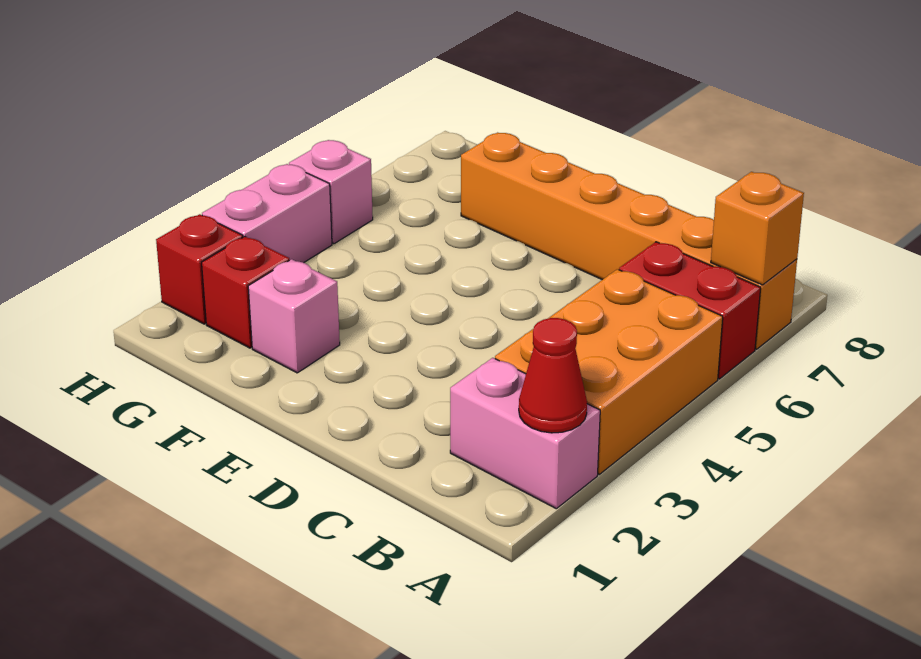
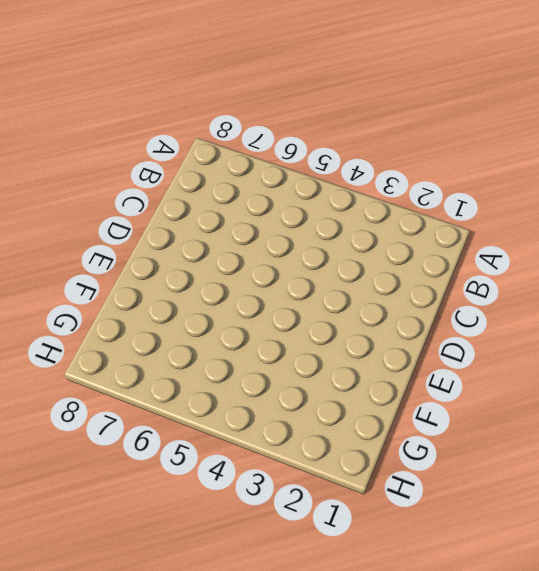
none -> pink 1x2 brick [450,358,600,509]
none -> orange 2x3 brick [495,269,723,474]

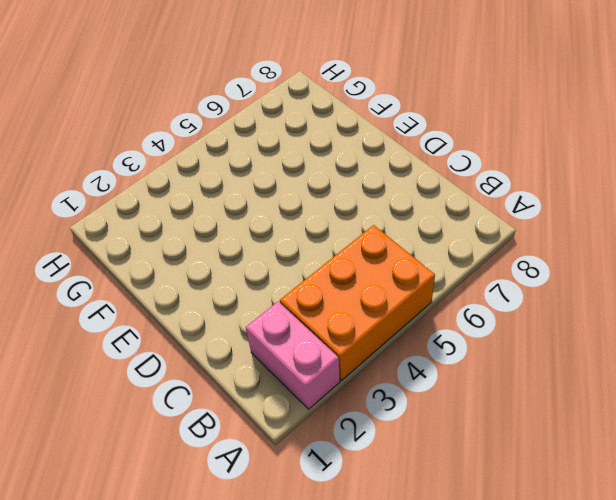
none -> red 1x2 brick [619,242,761,379]
none -> orange 1x6 brick [461,133,797,349]

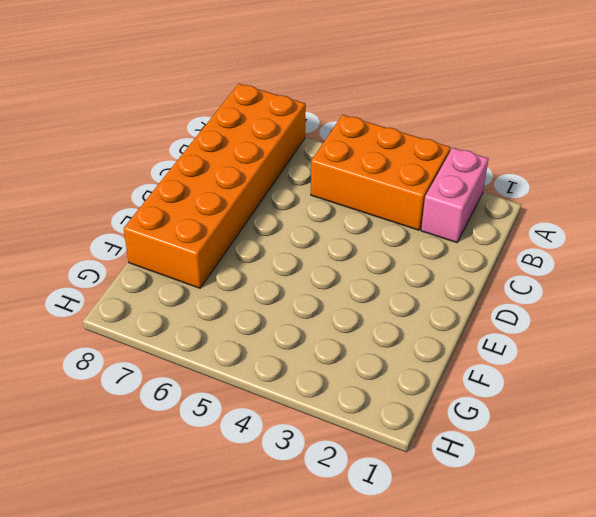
orange 2x6 brick [124,84,306,288] -> orange 1x6 brick [461,133,797,349]
none -> red 1x2 brick [619,242,761,379]
none -> pink 1x1 brick [248,259,340,373]

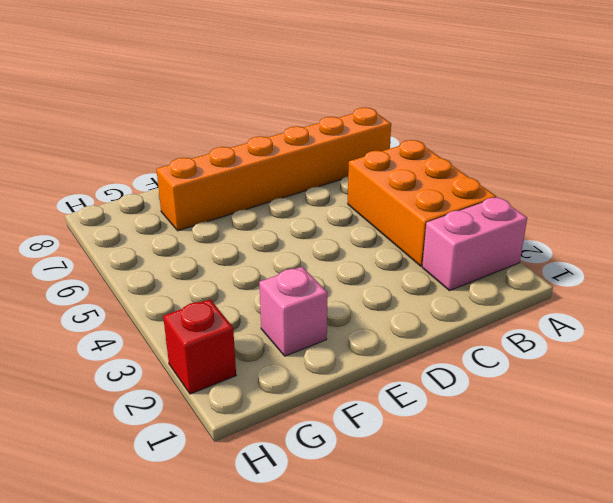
none -> red 1x2 brick [619,242,761,379]
none -> red 1x1 brick [202,237,289,348]

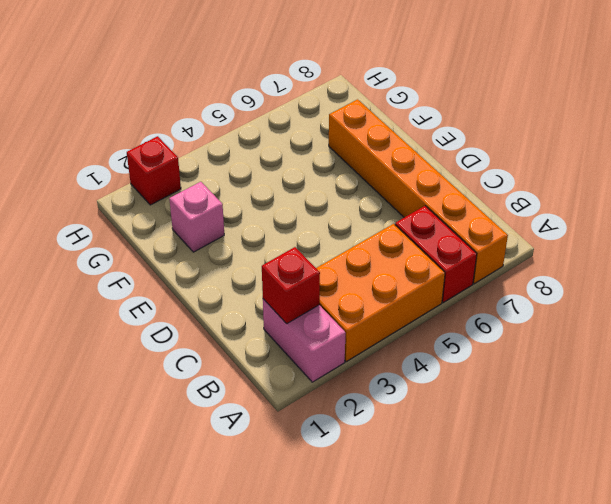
red 1x1 brick [262,247,320,324] -> red 1x1 brick moved to [202,237,289,348]
none -> pink 1x2 brick [202,164,332,263]
none -> pink 1x1 brick [289,140,373,244]

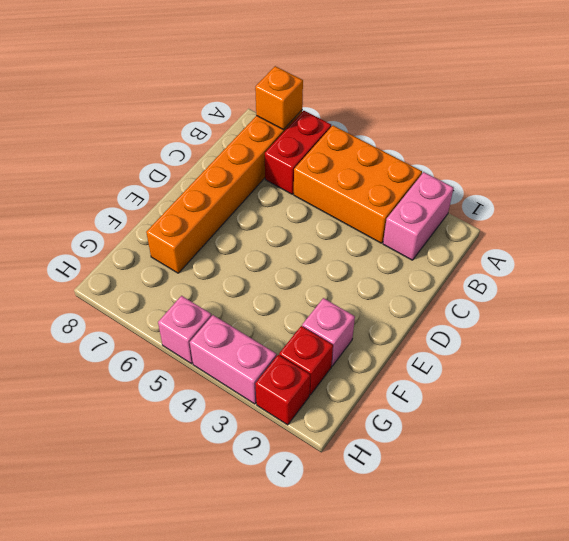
none -> red 1x1 cone [519,318,587,433]

